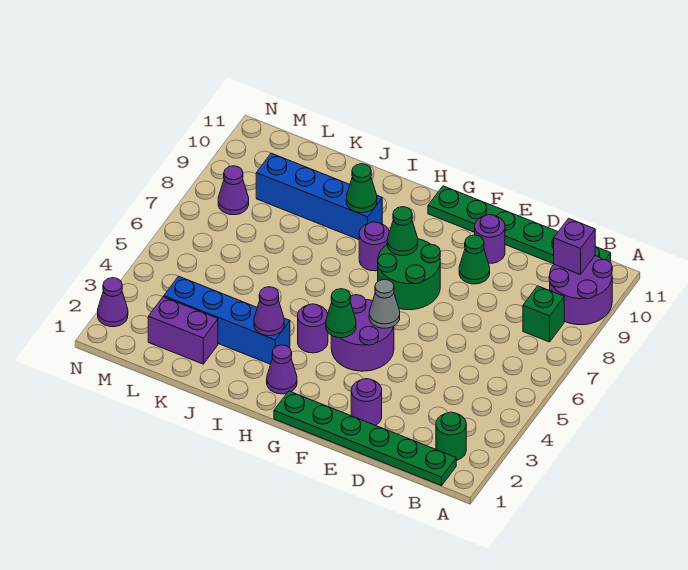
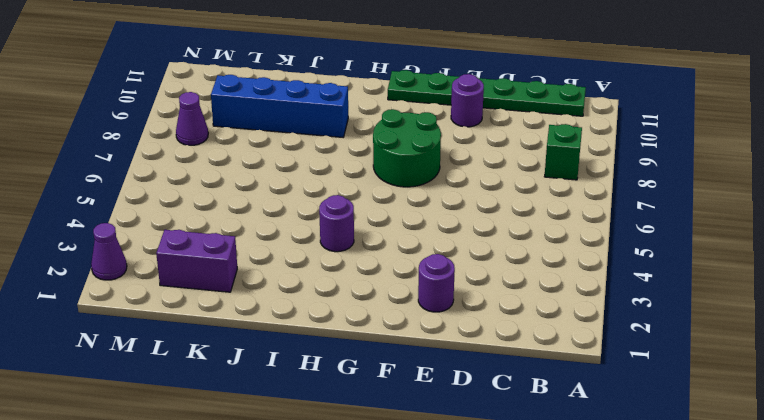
none -> purple 2x2 round brick [549,256,612,325]
none -> green 1x6 plate [274,391,456,486]
none -> green 1x1 round brick [436,412,466,460]

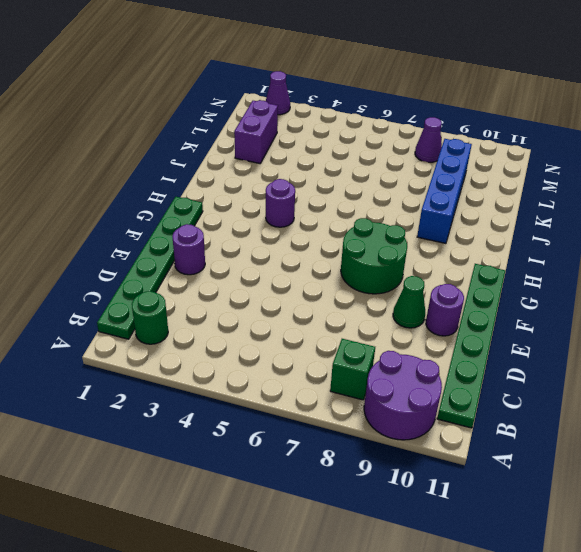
none -> purple 2x2 round brick [331,295,394,371]
none -> purple 1x1 cone [267,345,297,394]
none -> purple 1x1 round brick [359,222,389,271]

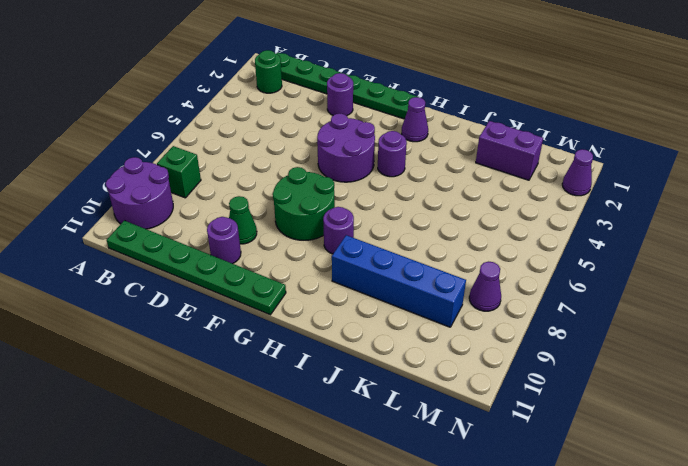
none -> blue 1x4 brick [164,276,290,364]
none -> purple 1x1 brick [554,218,595,275]
none -> grey 1x1 cone [369,279,400,328]

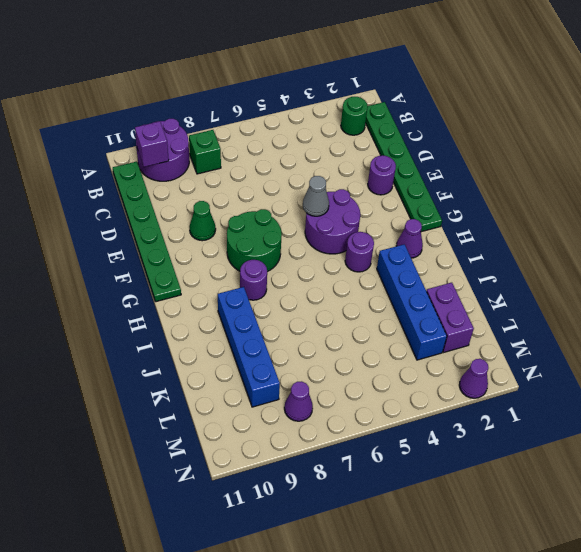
none -> purple 1x1 round brick [475,215,505,263]
none -> green 1x1 cone [326,289,356,338]
none -> green 1x1 cone [387,207,418,256]

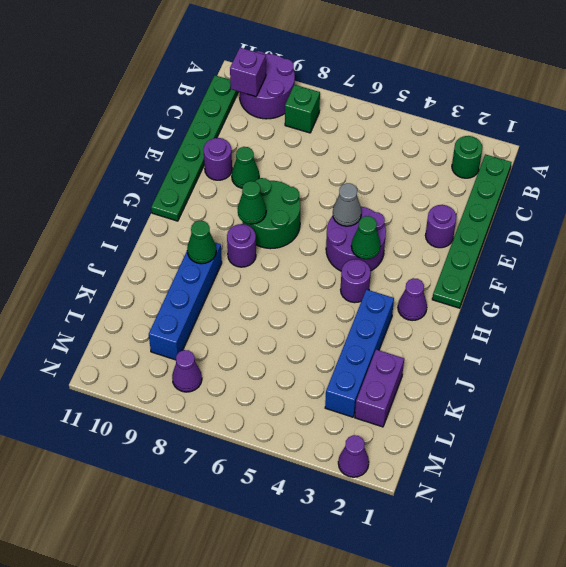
none -> purple 1x1 cone [254,287,284,336]

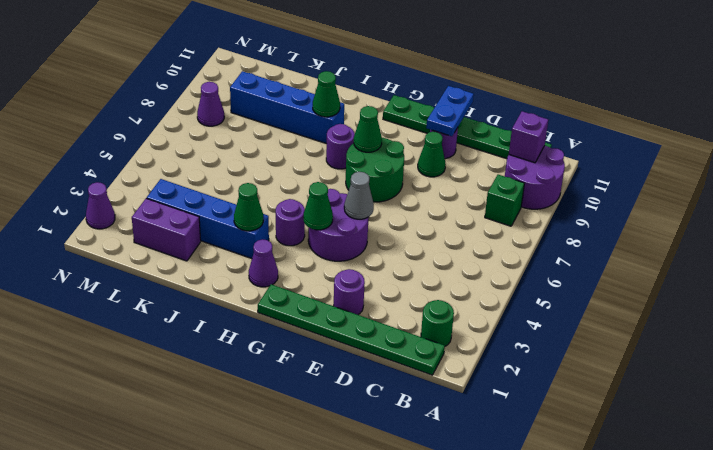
blue 1x2 plate [426,86,474,136] -> none
green 1x1 cone [234,183,263,231] -> purple 1x1 cone [254,287,284,336]

